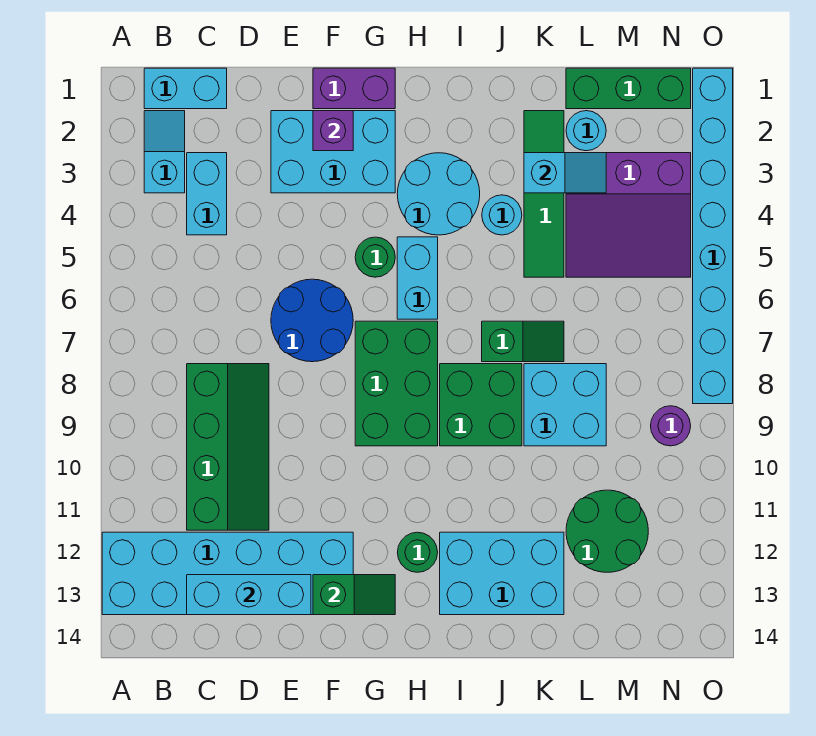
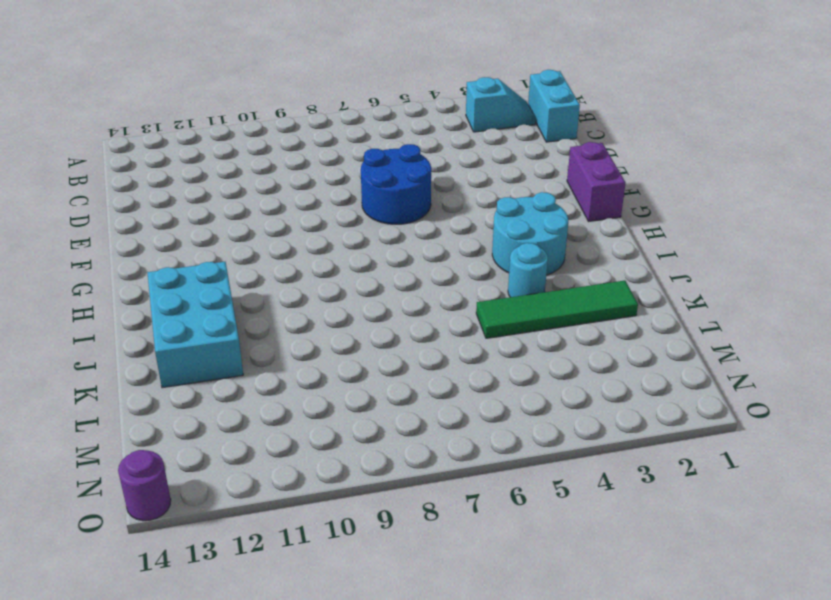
purple 1x1 round brick [118,450,171,521] -> purple 1x1 round brick moved to [651,406,691,446]
none -> cyan 2x6 brick [102,532,353,615]
none -> cyan 1x2 brick [187,153,227,235]
none -> green 2x4 slope [187,364,269,530]

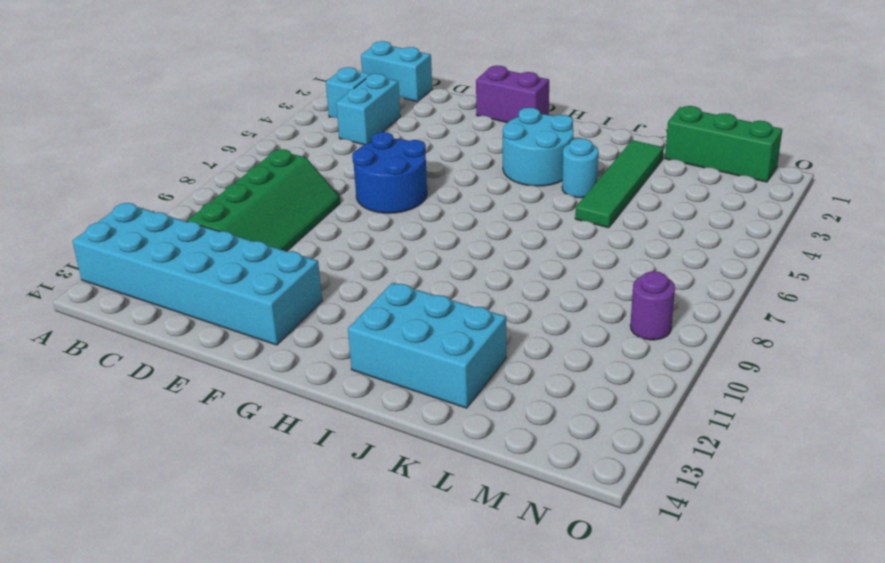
none -> cyan 2x3 brick [271,111,395,193]
none -> green 1x1 round brick [355,237,395,277]
none -> green 2x3 brick [355,321,438,446]

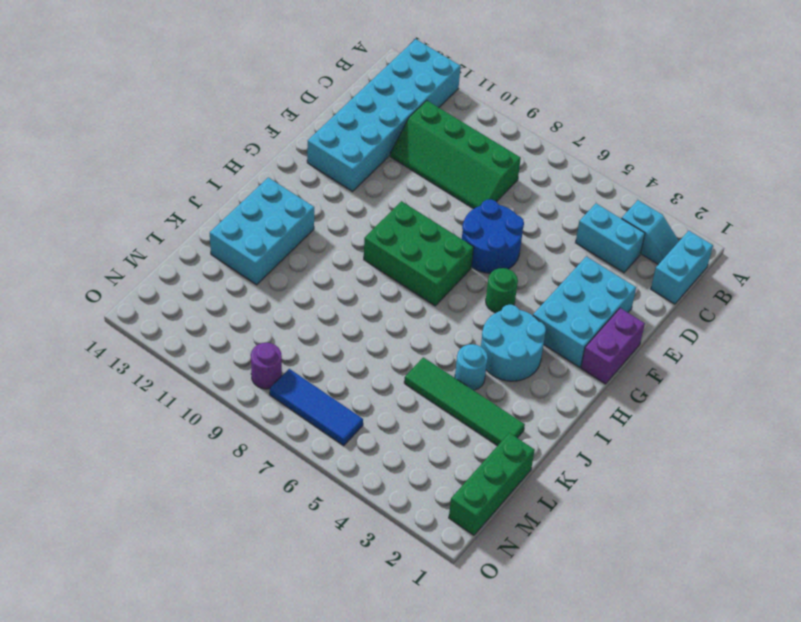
blue 1x3 tile [270,369,363,446] -> none
none -> cyan 1x2 brick [397,237,438,319]
none -> green 1x1 round brick [397,532,438,572]
none -> green 2x2 brick [440,364,522,446]

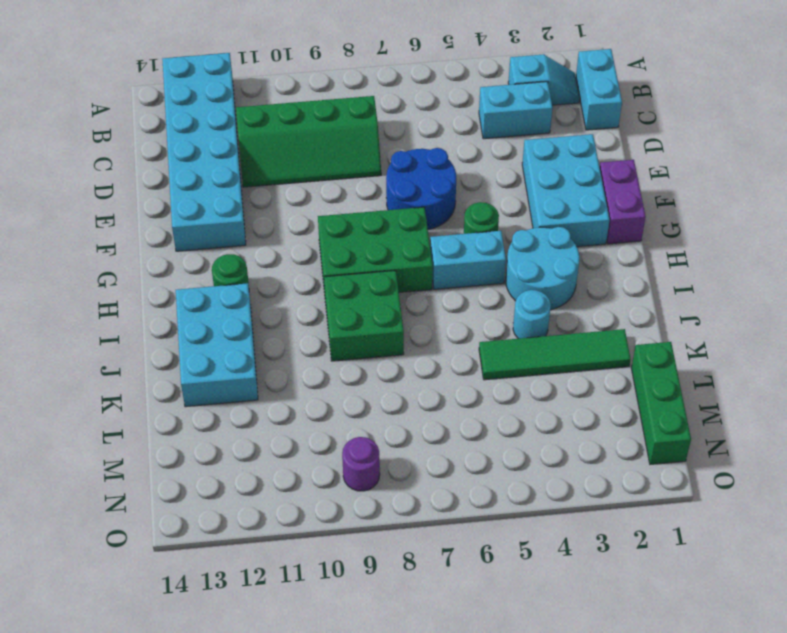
none -> green 1x2 slope [482,321,564,362]
none -> cyan 2x2 brick [524,364,606,446]
none -> cyan 1x1 round brick [566,111,606,151]

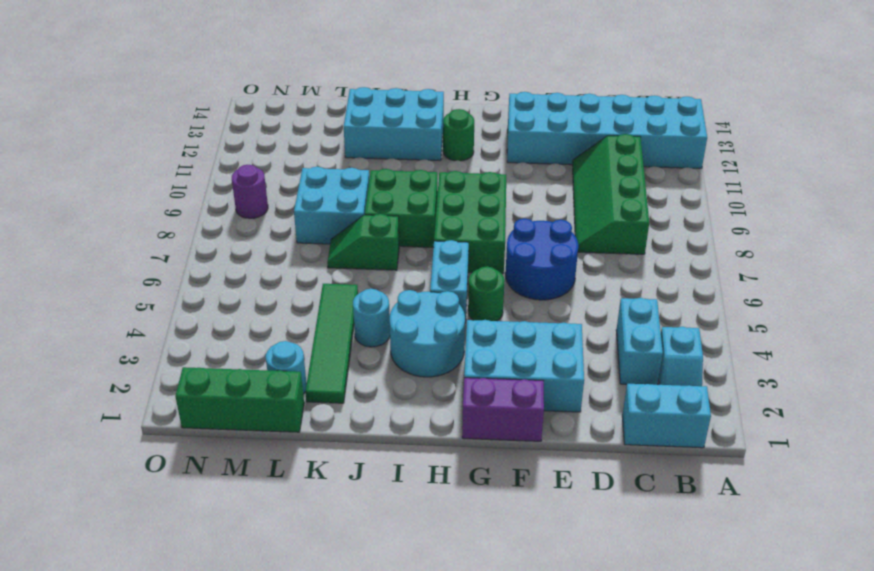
none -> purple 3x3 slope [566,153,691,277]
none -> green 2x2 round brick [566,490,648,572]
none -> cyan 1x8 brick [693,68,733,404]

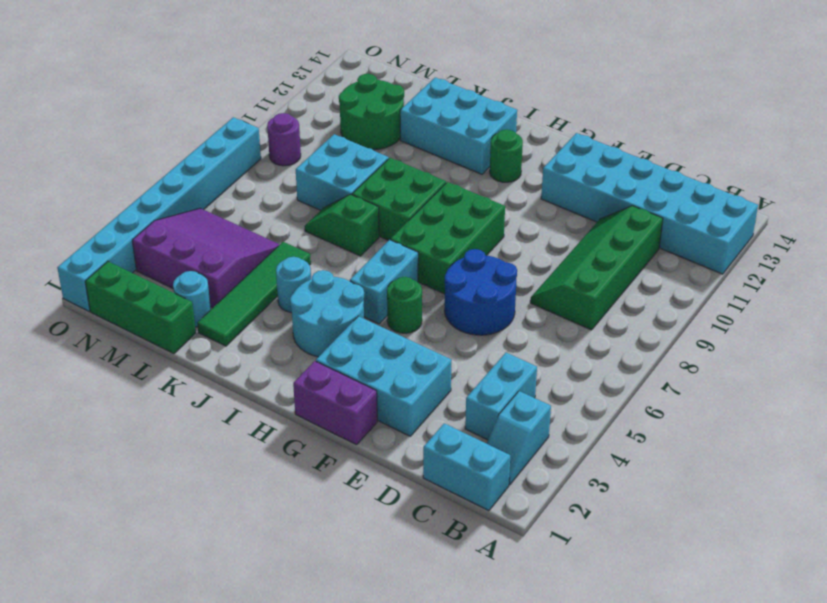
none -> cyan 1x3 brick [187,575,311,615]
none -> purple 1x1 brick [313,111,353,151]
none -> green 1x2 slope [313,575,395,615]

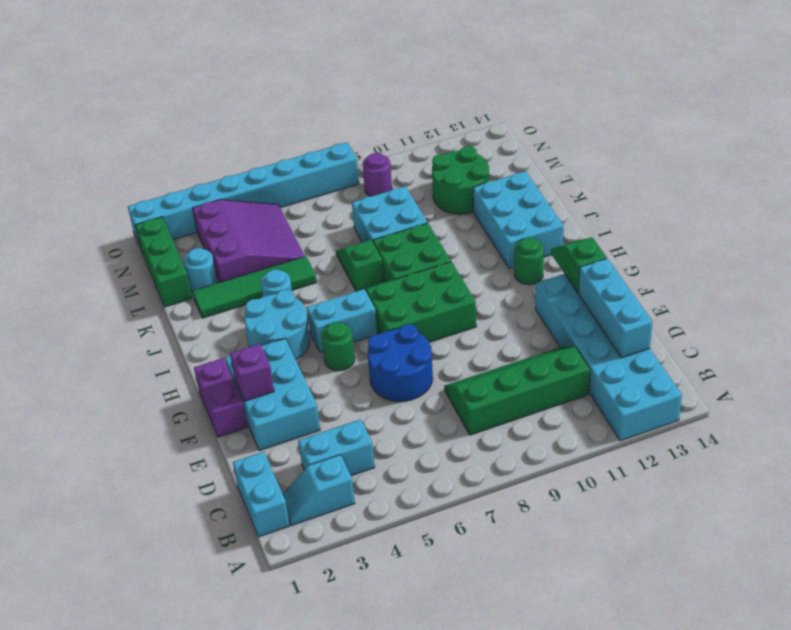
none -> cyan 1x2 slope [524,153,606,193]

